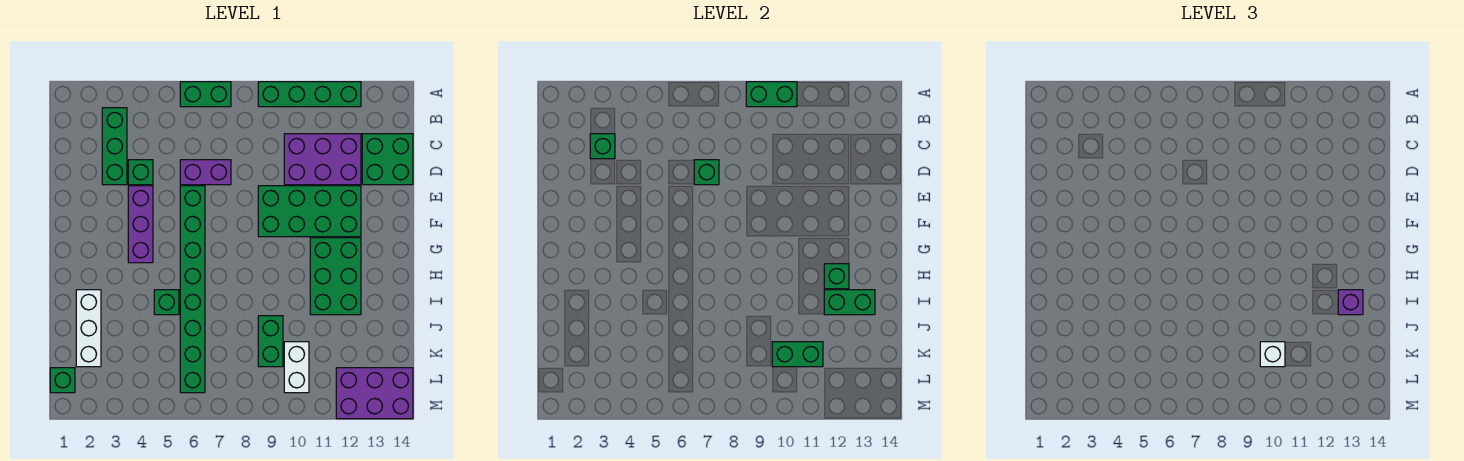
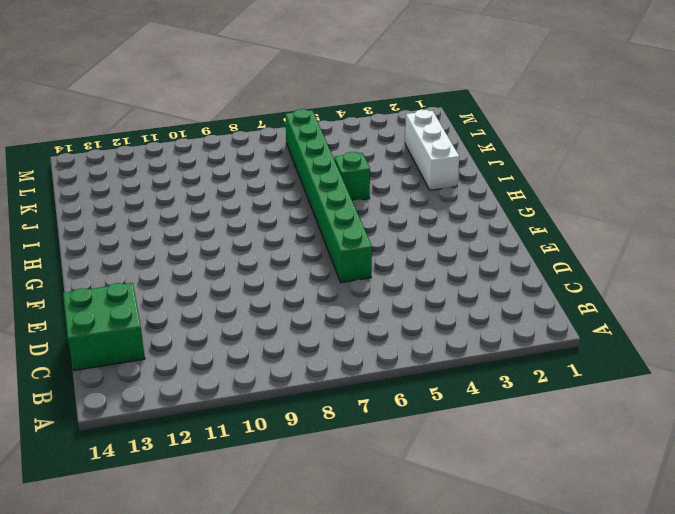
none -> green 1x2 brick [180,82,231,107]
none -> green 1x4 brick [258,82,361,107]
none -> green 1x3 brick [102,108,127,185]

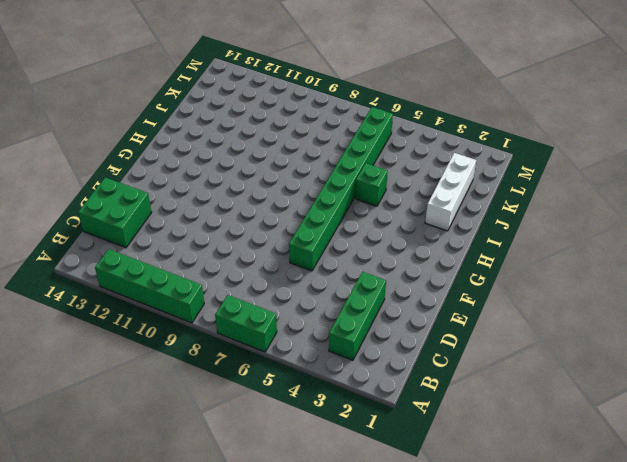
none -> purple 2x3 brick [284,134,361,185]
none -> green 1x1 brick [128,160,153,185]
none -> purple 1x2 brick [180,160,231,185]

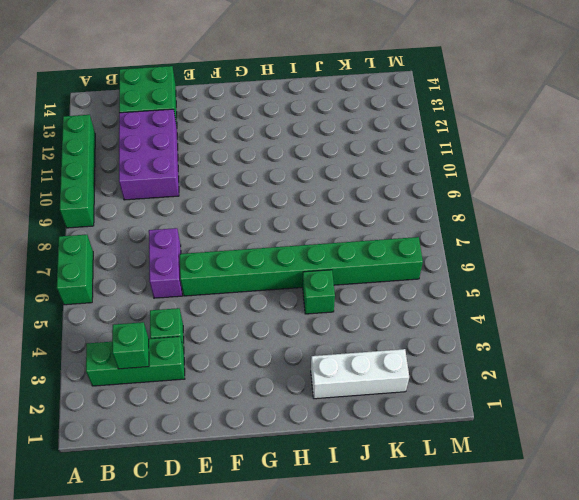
none -> purple 1x3 brick [128,186,153,263]
none -> green 2x4 brick [258,186,361,237]
none -> green 2x3 brick [310,238,361,315]

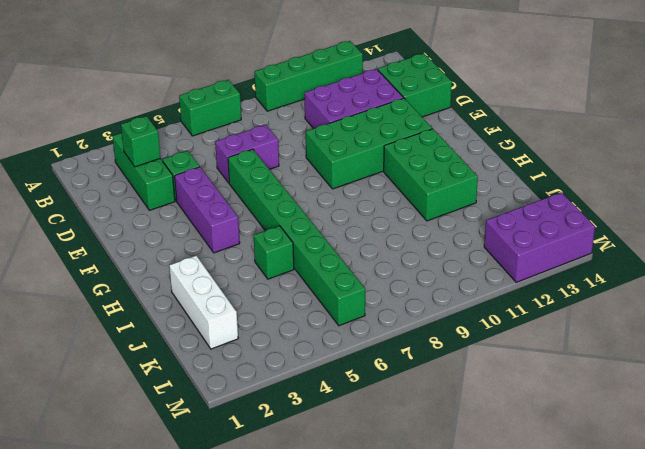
none -> green 1x2 brick [258,316,283,367]
none -> white 1x2 brick [284,342,309,393]
none -> green 1x1 brick [50,368,75,393]

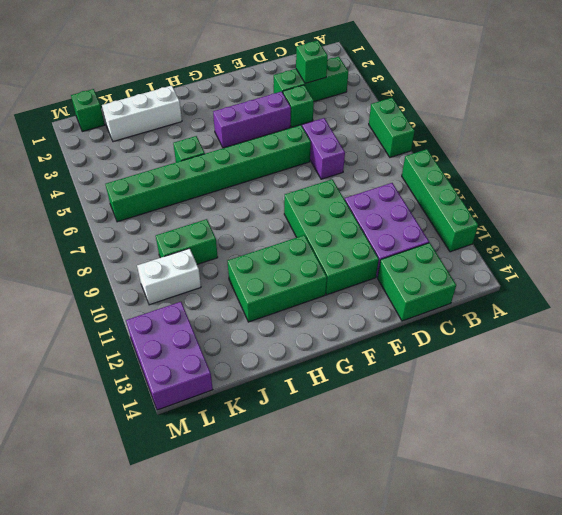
none -> green 1x2 brick [746,82,797,107]
none -> green 1x1 brick [694,160,719,185]
none -> green 1x1 brick [824,264,849,289]

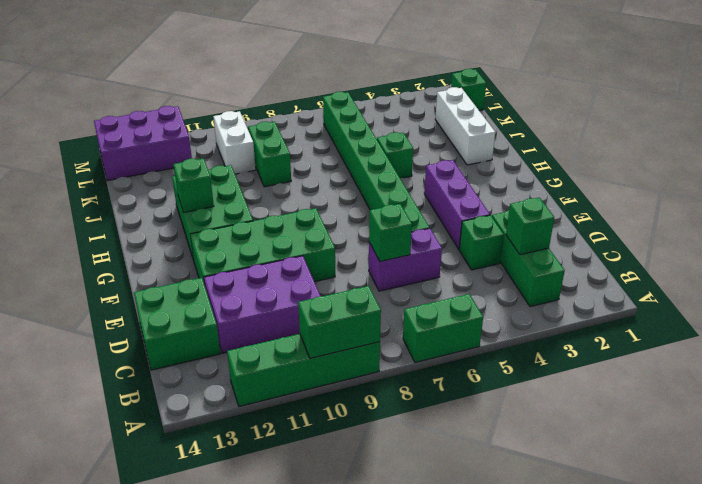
none -> green 1x2 brick [824,290,875,315]
none -> green 1x2 brick [772,342,823,367]
none -> purple 1x1 brick [1338,290,1363,315]

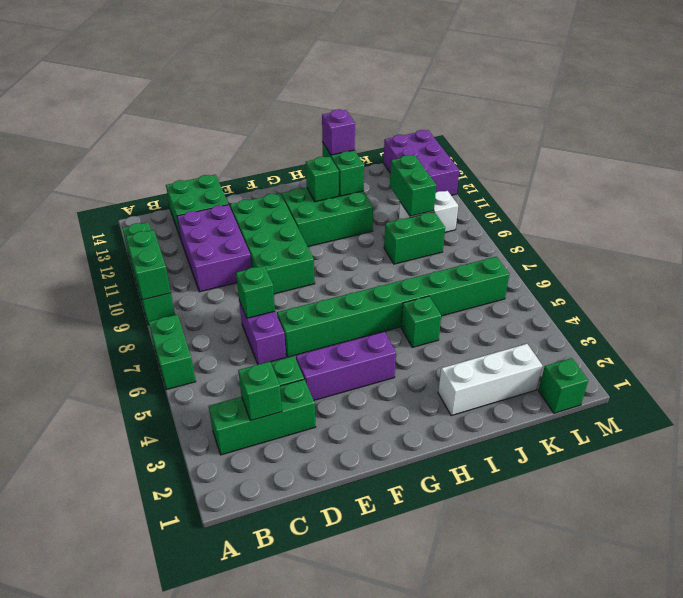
none -> white 1x1 brick [1260,342,1285,367]

